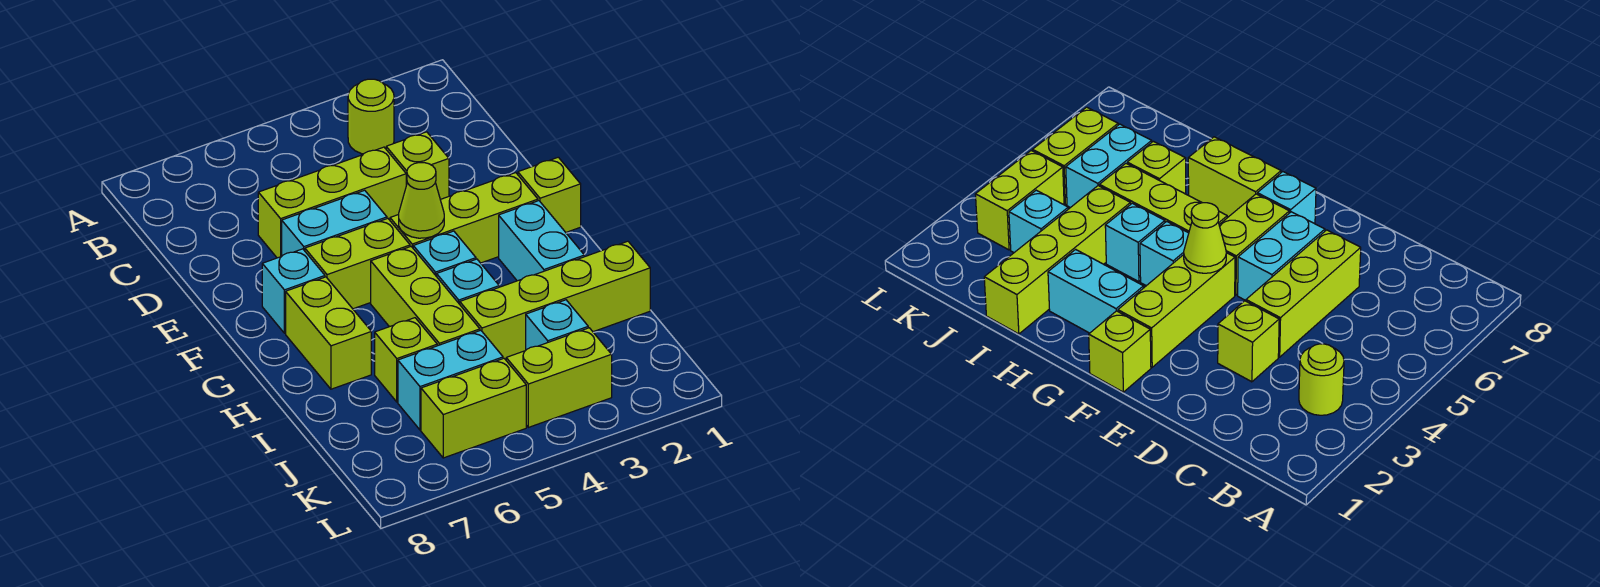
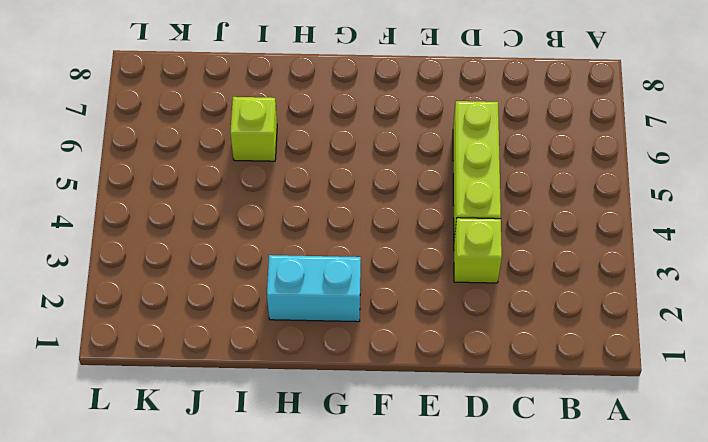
none -> lime 1x1 round brick [348,79,394,154]
none -> cyan 1x2 brick [282,190,387,256]
none -> lime 1x1 brick [518,157,581,232]

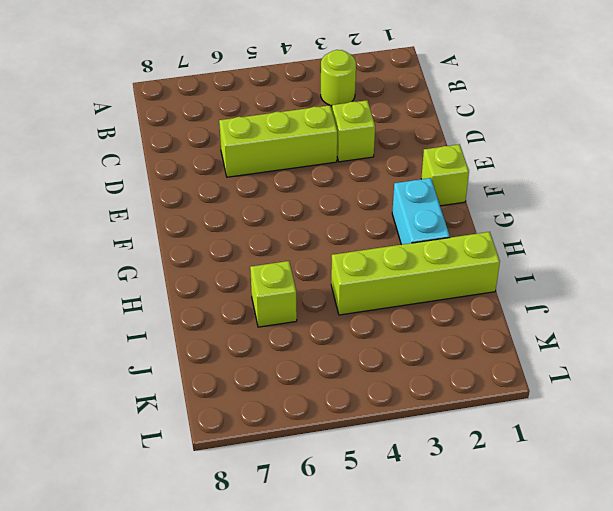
none -> cyan 1x2 brick [282,190,387,256]
none -> lime 1x3 brick [390,173,538,263]
none -> lime 1x2 brick [305,218,410,309]

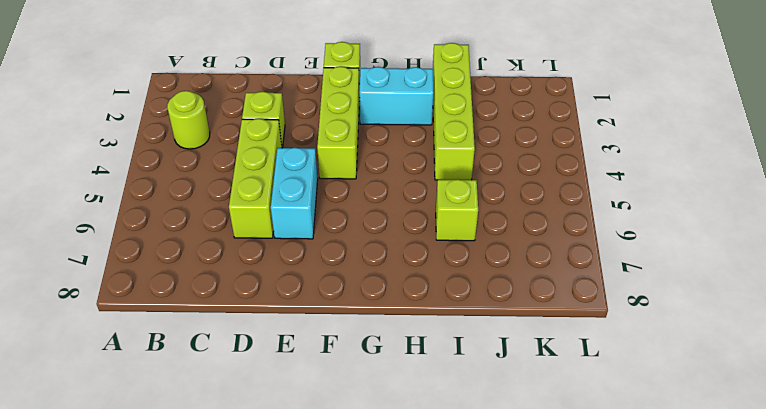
none -> lime 1x2 brick [305,218,410,309]
none -> cyan 1x1 brick [262,249,325,333]
none -> cyan 1x1 brick [413,231,476,277]

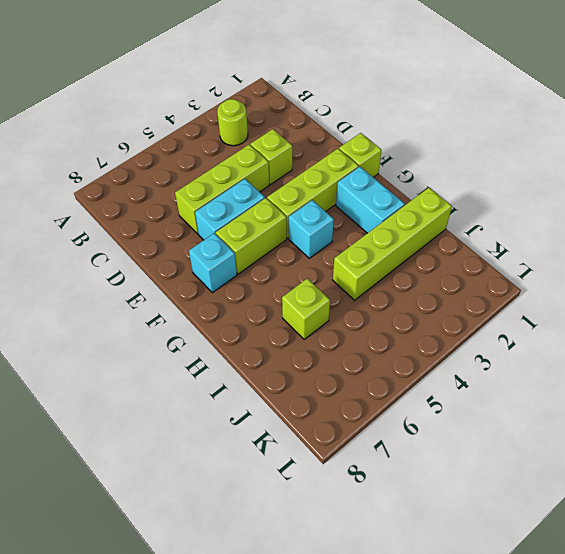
none -> lime 1x3 brick [371,247,480,346]
none -> lime 1x2 brick [286,277,371,389]
none -> cyan 1x1 brick [437,259,499,304]

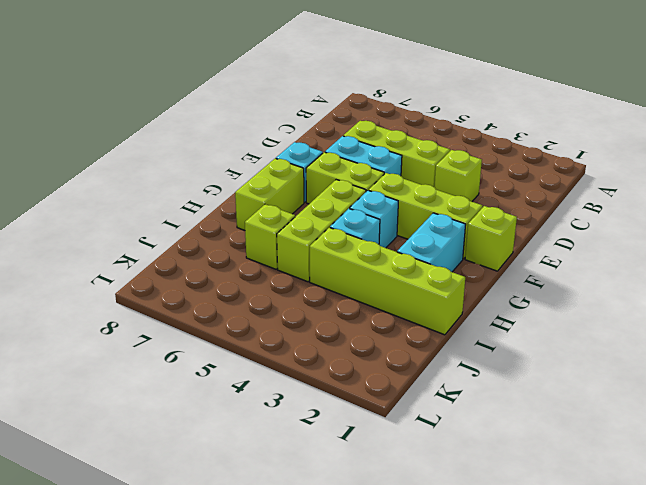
none -> lime 1x1 round brick [348,79,394,154]
none -> cyan 1x1 brick [526,300,588,350]
none -> cyan 1x2 brick [398,330,503,430]

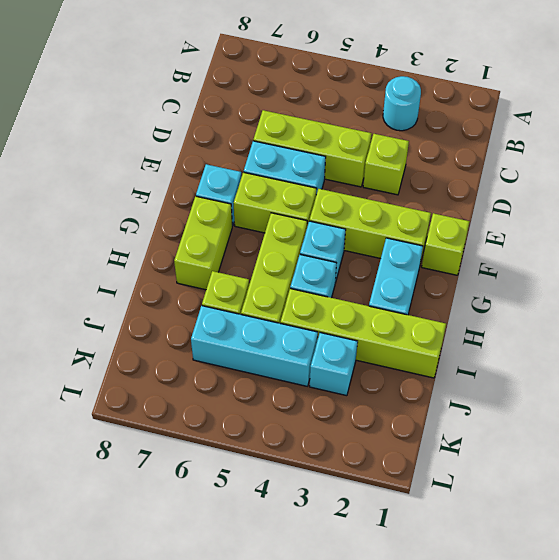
cyan 1x1 round brick [383,76,421,131] -> lime 1x1 round brick [348,79,394,154]
cyan 1x3 brick [191,306,318,386] -> cyan 1x2 brick [398,330,503,430]
none -> lime 1x2 brick [506,328,612,427]
none -> lime 1x2 brick [421,358,526,458]
none -> lime 1x1 cone [399,163,444,238]

